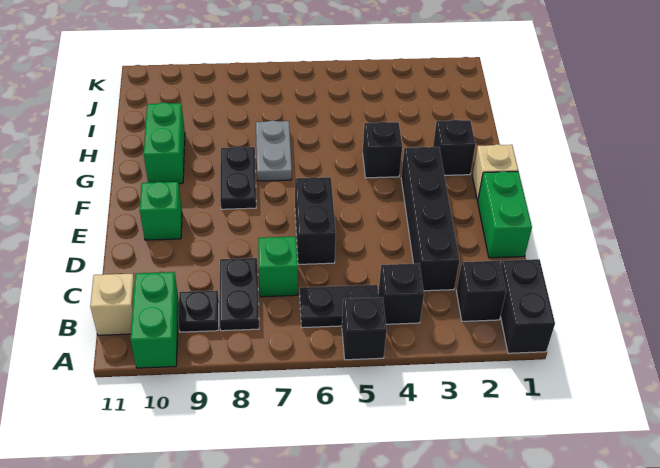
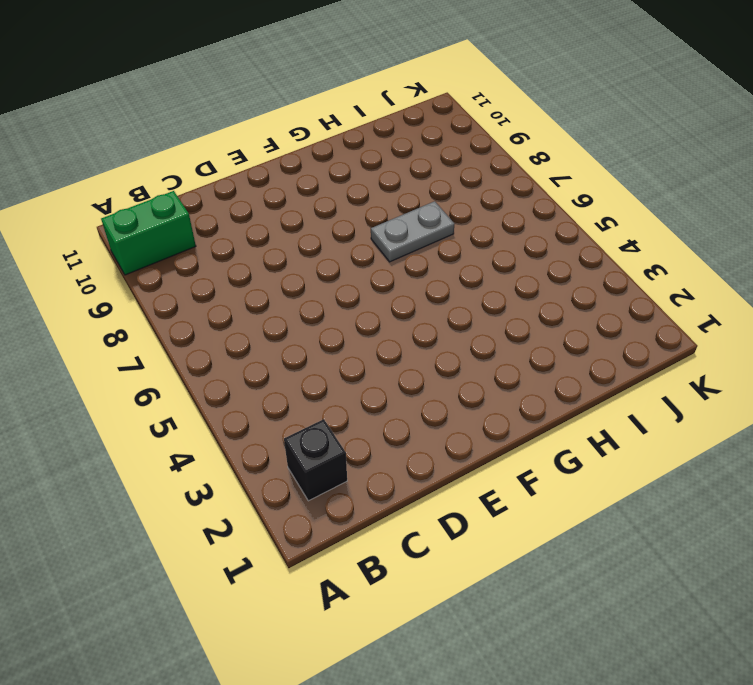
none -> black 1x2 brick [500,259,555,353]
none -> black 1x1 brick [342,297,387,360]
none -> black 1x1 brick [378,263,424,324]

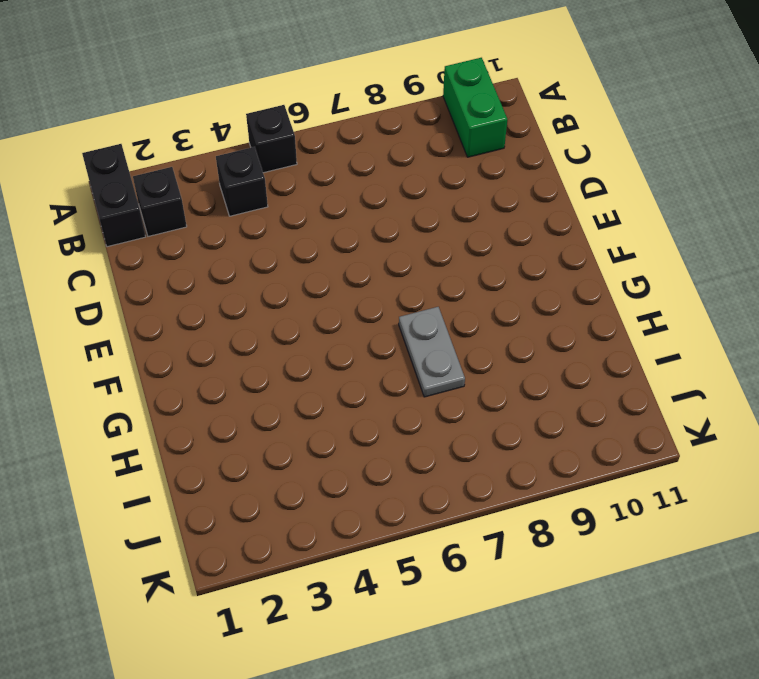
none -> black 1x2 plate [300,285,379,328]
none -> black 1x2 plate [220,258,259,331]
none -> black 1x1 plate [178,291,219,332]

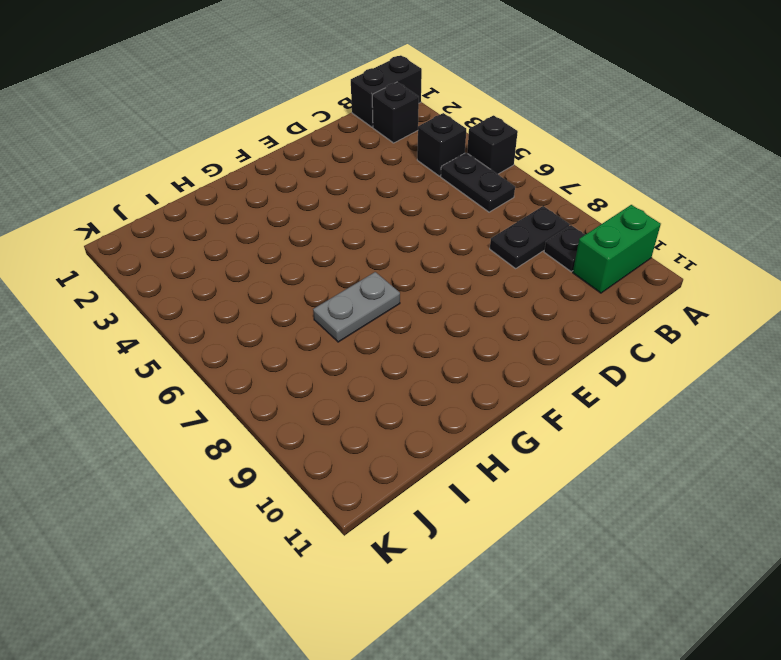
none -> tan 1x1 brick [90,274,135,335]
none -> black 1x4 brick [401,147,459,291]
none -> green 1x1 brick [258,237,298,297]

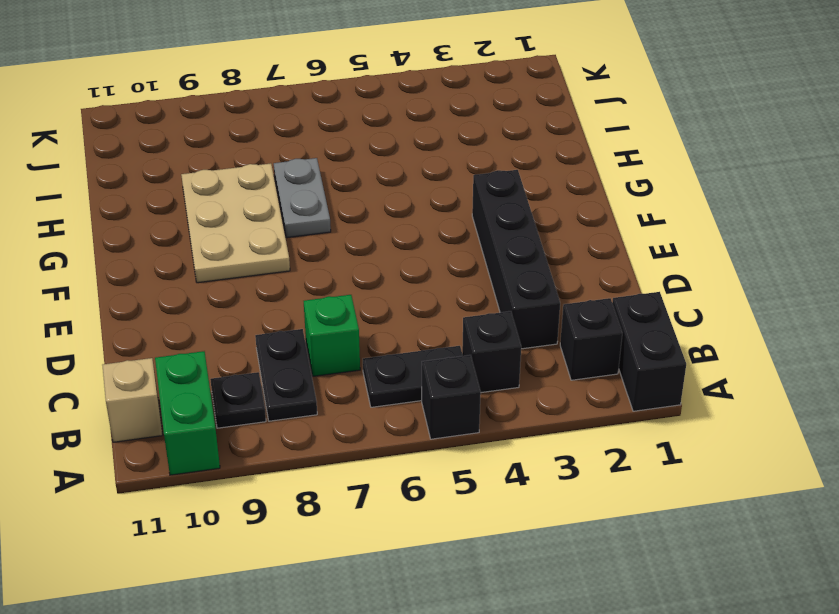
tan 2x3 plate [181,163,290,283] -> black 1x2 plate [220,146,256,209]
none -> green 1x2 brick [478,171,532,258]
none -> black 1x2 brick [295,177,336,264]
none -> green 1x1 brick [140,182,182,240]

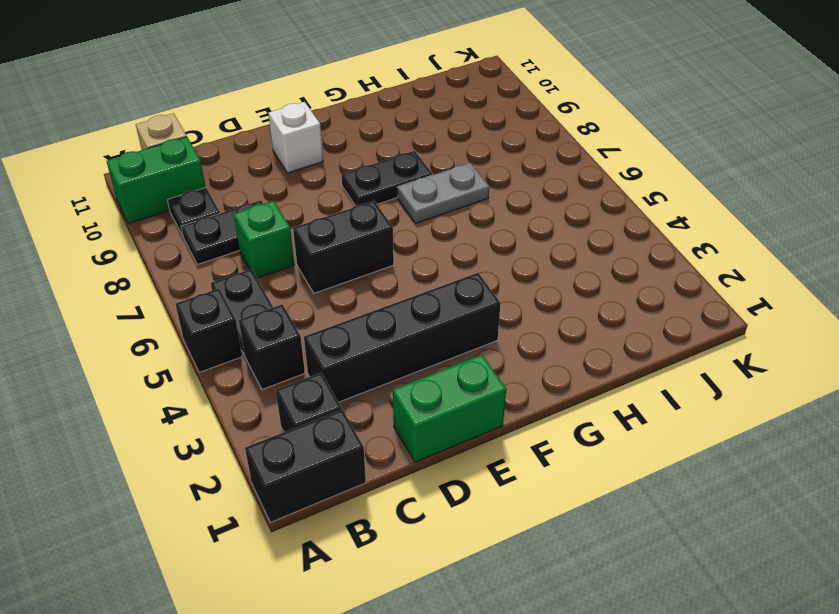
white 1x1 brick [268,102,323,173] -> green 1x1 brick [140,182,182,240]
none -> tan 1x1 brick [472,144,518,201]
none -> black 1x1 brick [433,120,476,175]
none -> black 1x1 brick [363,122,402,178]

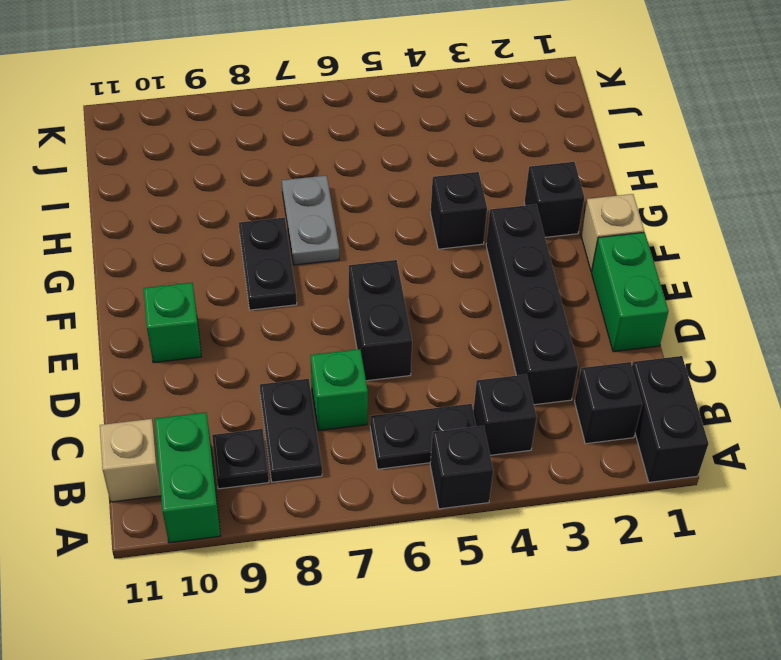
none -> green 1x2 brick [144,102,185,184]

